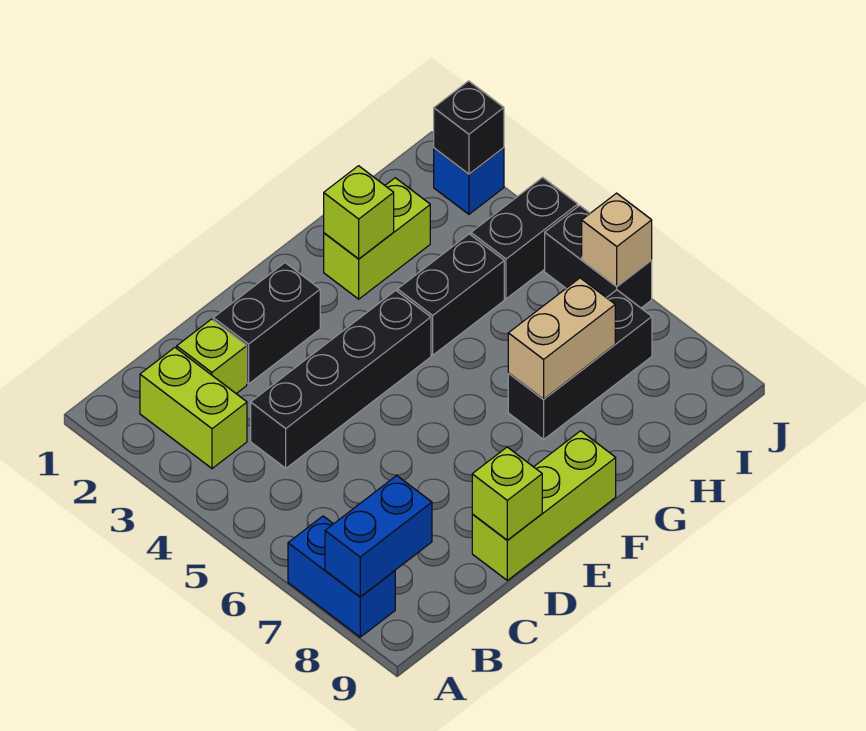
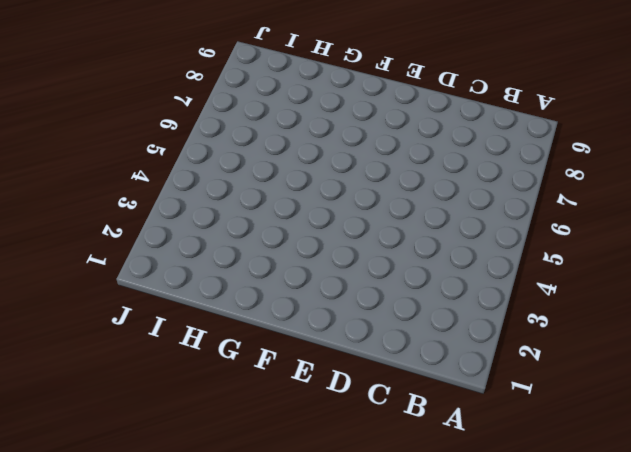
none -> blue 1x2 brick [288,516,395,637]
none -> lime 1x2 brick [140,348,247,469]
none -> lime 1x1 brick [177,319,247,394]

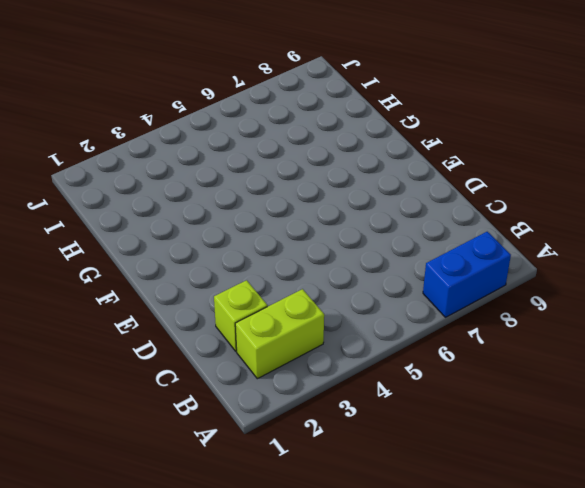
none -> black 1x4 brick [251,290,431,468]
none -> black 1x2 brick [213,263,320,384]
none -> lime 1x3 brick [472,431,616,580]

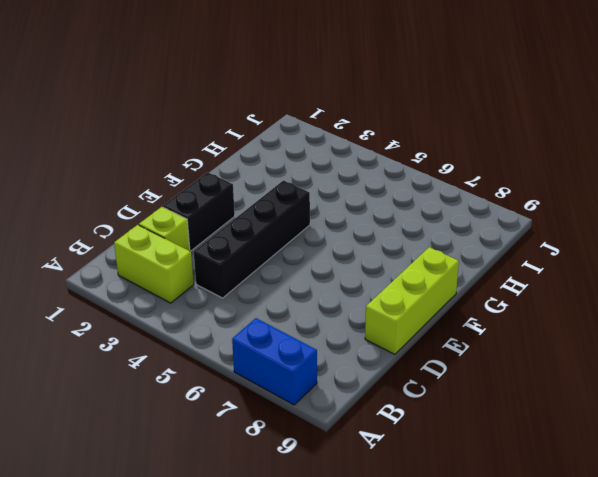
none -> lime 1x2 brick [324,178,430,299]
none -> black 1x2 brick [398,234,504,355]
none -> black 1x3 brick [508,290,652,439]

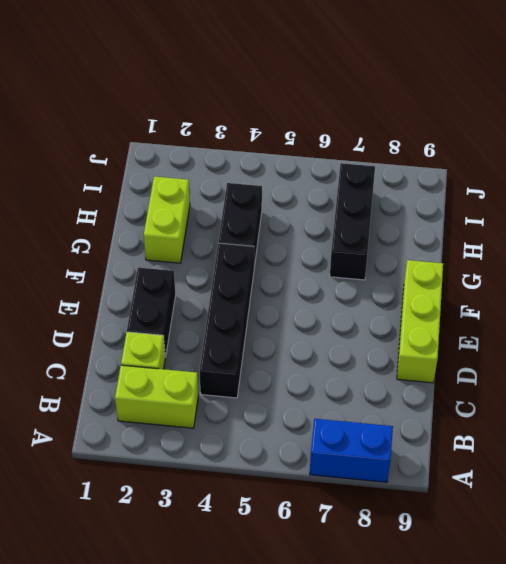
none -> black 1x2 brick [471,177,578,299]
none -> blue 1x1 brick [434,148,504,214]
none -> black 1x2 brick [545,206,652,308]

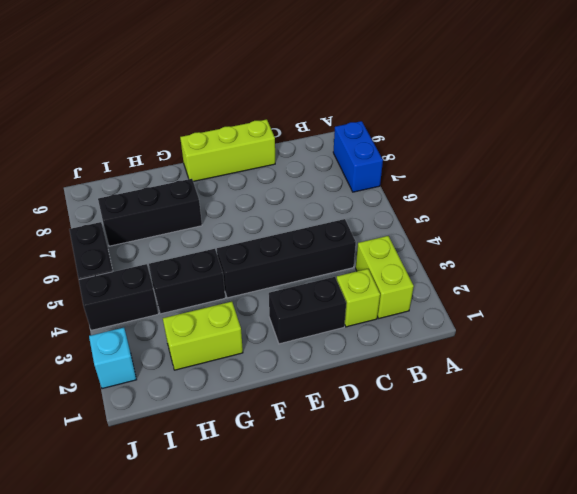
cyan 1x1 brick [89,328,137,389] -> blue 1x1 brick [434,148,504,214]
none -> blue 1x2 brick [325,476,432,597]
none -> lime 1x1 brick [472,447,542,540]
none -> lime 1x1 brick [324,166,394,259]

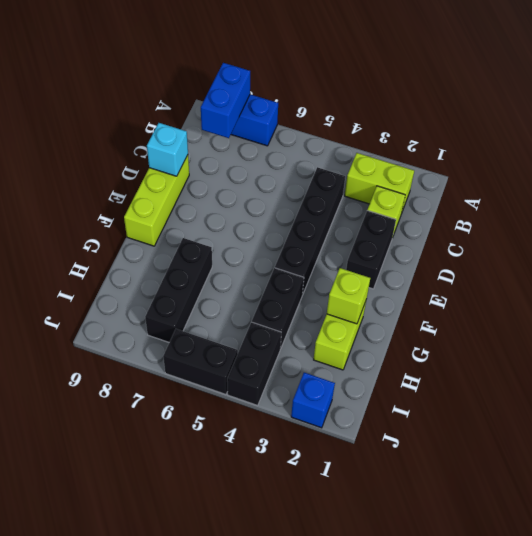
cyan 1x1 brick [147,123,188,176] -> lime 1x1 brick [472,447,542,540]
none -> tan 1x2 brick [508,278,615,399]
none -> black 1x1 brick [434,81,504,174]
none -> tan 1x1 brick [582,193,652,286]

